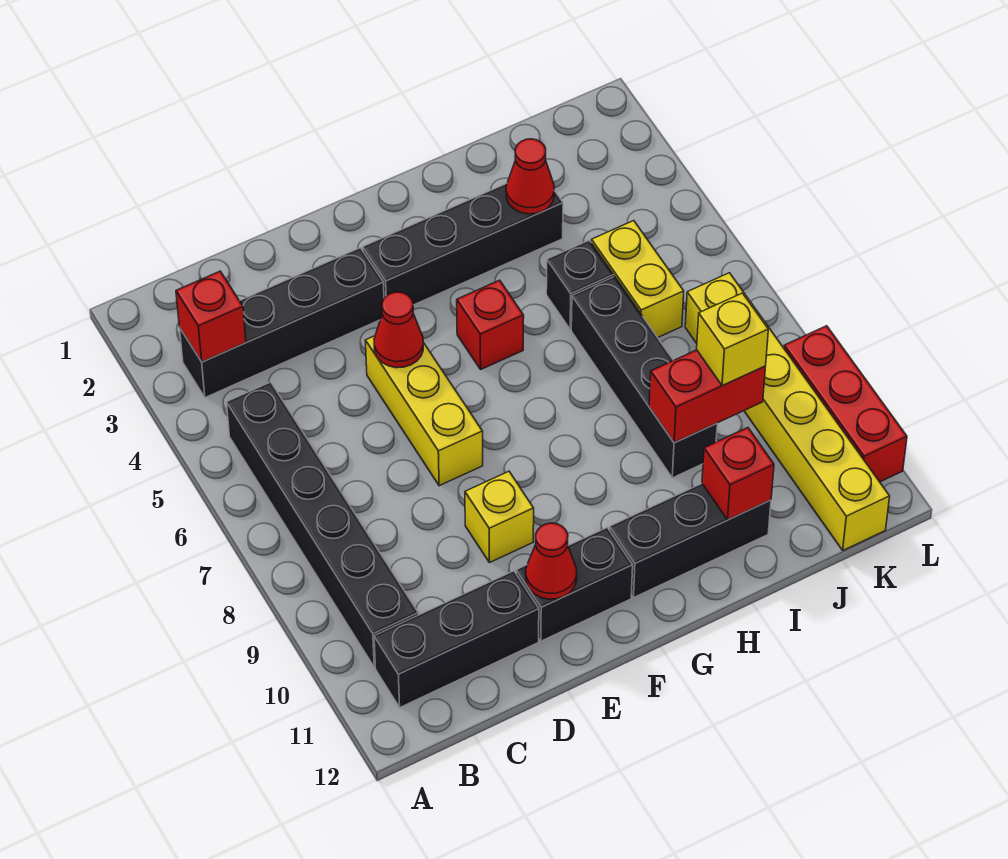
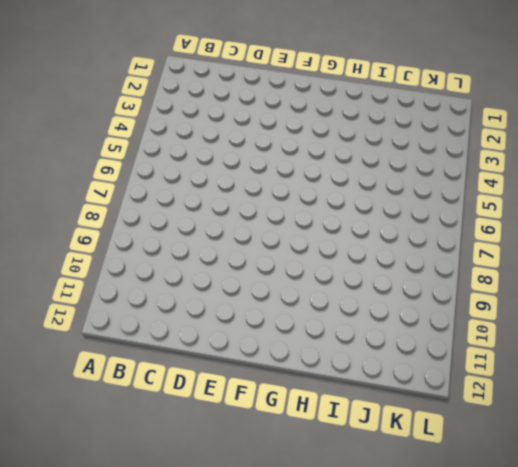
none -> black 1x4 brick [180,248,384,398]
none -> black 1x6 brick [227,382,418,667]
none -> black 1x3 brick [374,571,539,707]

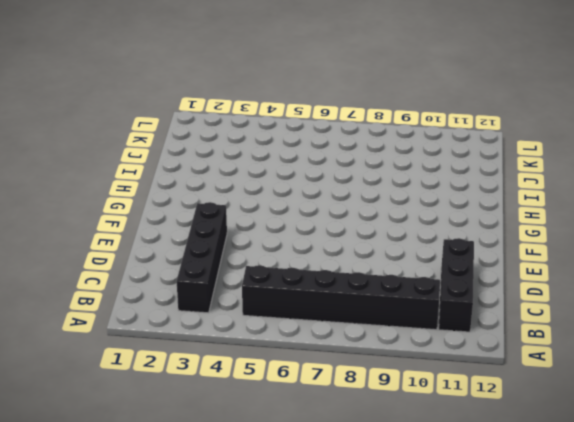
none -> yellow 1x3 brick [365,336,483,486]
none -> yellow 1x1 brick [465,471,534,563]
none -> black 1x2 brick [516,528,633,641]

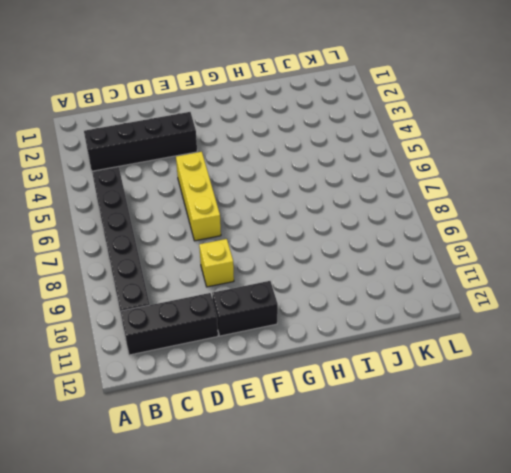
none -> black 1x4 brick [363,184,563,305]
none -> red 1x1 brick [457,280,524,369]
none -> black 1x3 brick [610,484,771,598]

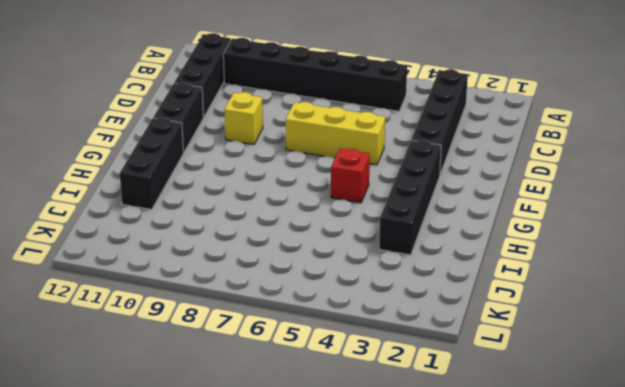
none -> black 1x1 brick [546,240,613,329]
none -> black 1x4 brick [571,277,717,478]
none -> yellow 1x2 brick [591,221,684,338]

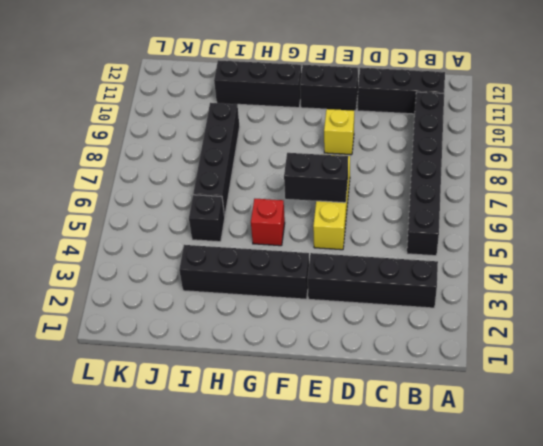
black 1x2 brick [284,153,348,203] -> none
none -> yellow 1x2 brick [591,221,684,338]
none -> yellow 1x6 brick [685,273,890,550]
none -> red 1x3 brick [784,326,907,482]

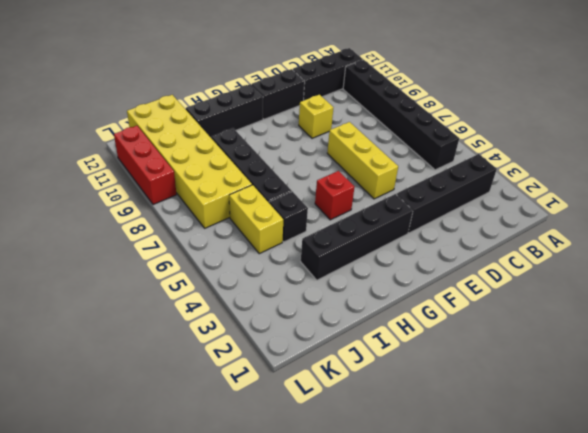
yellow 2x6 brick [127,95,252,228] -> yellow 1x6 brick [685,273,890,550]
none -> red 1x1 brick [176,271,246,362]
none -> red 1x1 cone [374,292,423,368]
none -> red 1x1 cone [526,523,577,599]

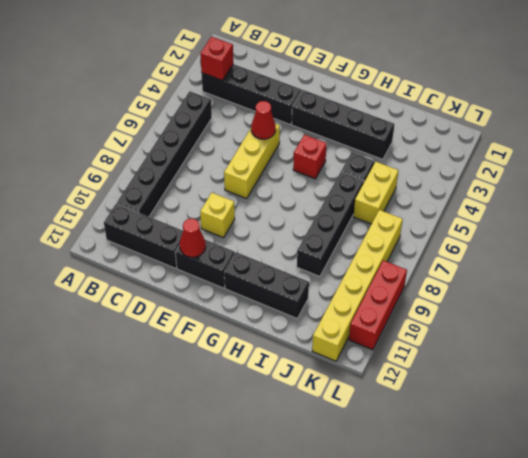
none -> red 1x1 cone [506,139,554,214]
none -> red 1x2 brick [649,350,766,443]
none -> red 1x1 brick [702,428,774,520]

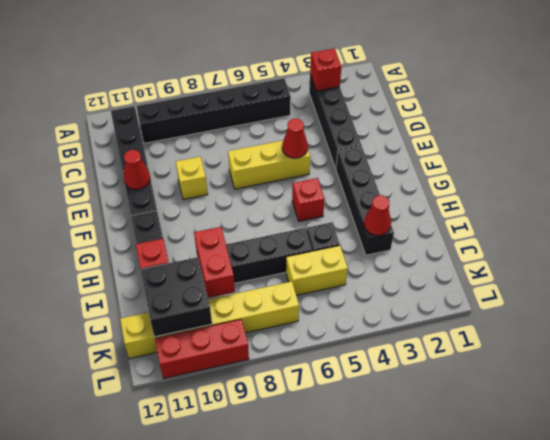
black 2x2 brick [141,257,212,337] -> none
none -> yellow 1x1 brick [697,293,768,386]

